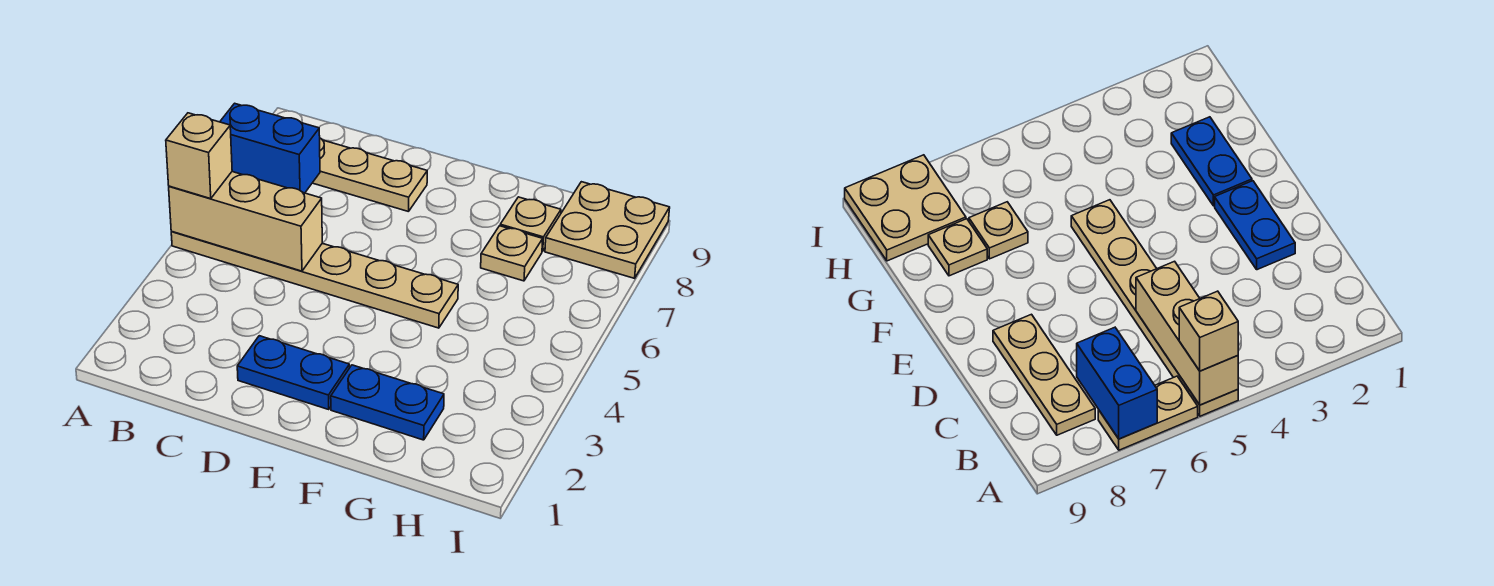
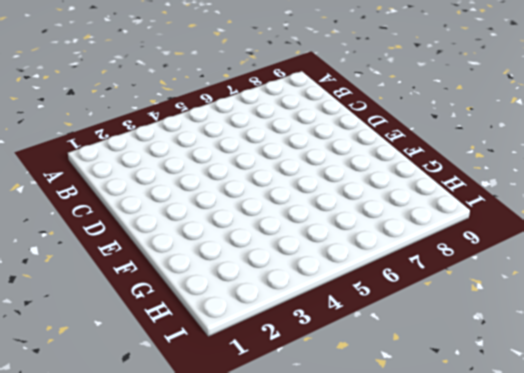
none -> tan 1x6 plate [171,231,458,328]
none -> tan 1x2 plate [1098,376,1198,450]

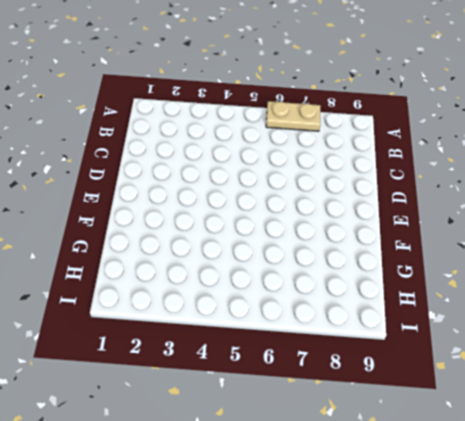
none -> tan 1x6 plate [171,231,458,328]
none -> tan 1x3 plate [313,138,427,212]

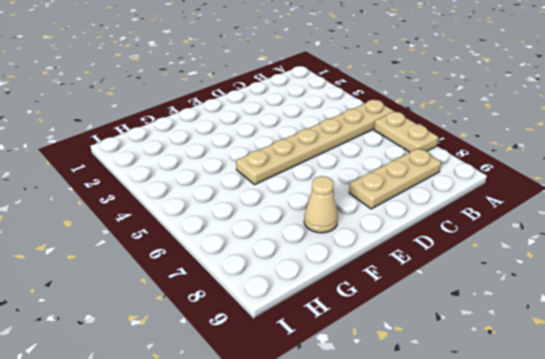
tan 1x1 cone [304,176,338,233] -> none
none -> blue 1x2 plate [237,336,350,409]
none -> blue 1x2 plate [331,365,444,440]

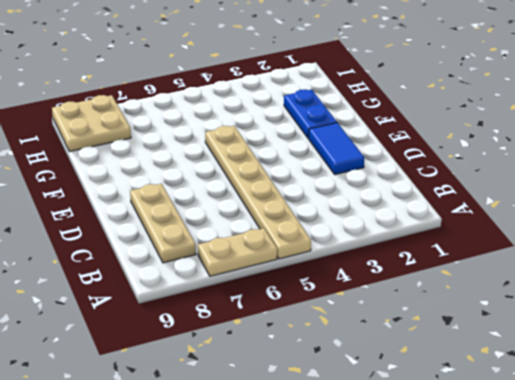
blue 1x2 tile [309,123,364,174] -> blue 1x2 plate [237,336,350,409]
none -> tan 1x1 plate [481,226,543,281]
none -> tan 1x1 plate [500,197,561,251]

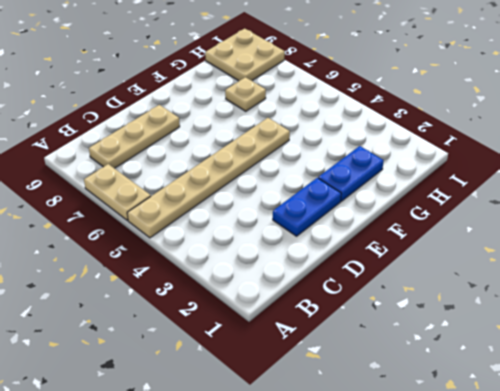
none -> tan 1x1 plate [500,197,561,251]
none -> tan 1x3 brick [169,172,322,271]

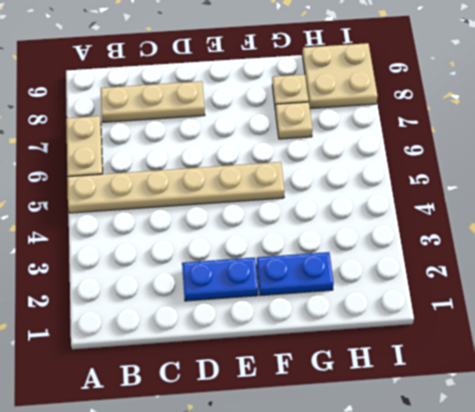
none -> tan 1x3 brick [169,172,322,271]
none -> blue 1x2 brick [220,103,320,193]

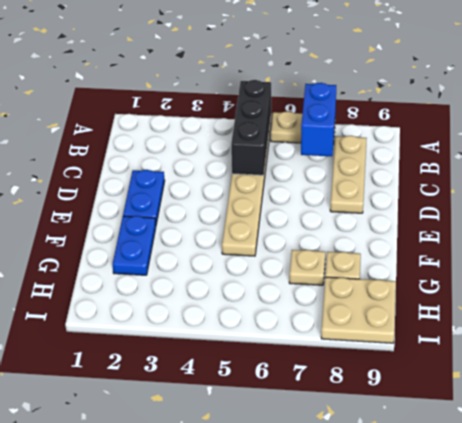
black 1x3 brick [231,80,271,175] -> tan 1x3 brick [169,172,322,271]
none -> tan 1x1 brick [166,113,232,199]

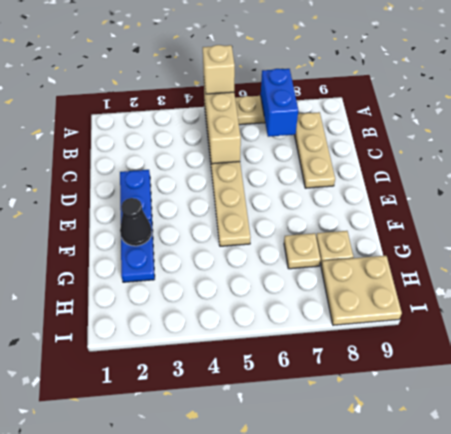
black 1x1 cone [120,198,152,246] -> none

